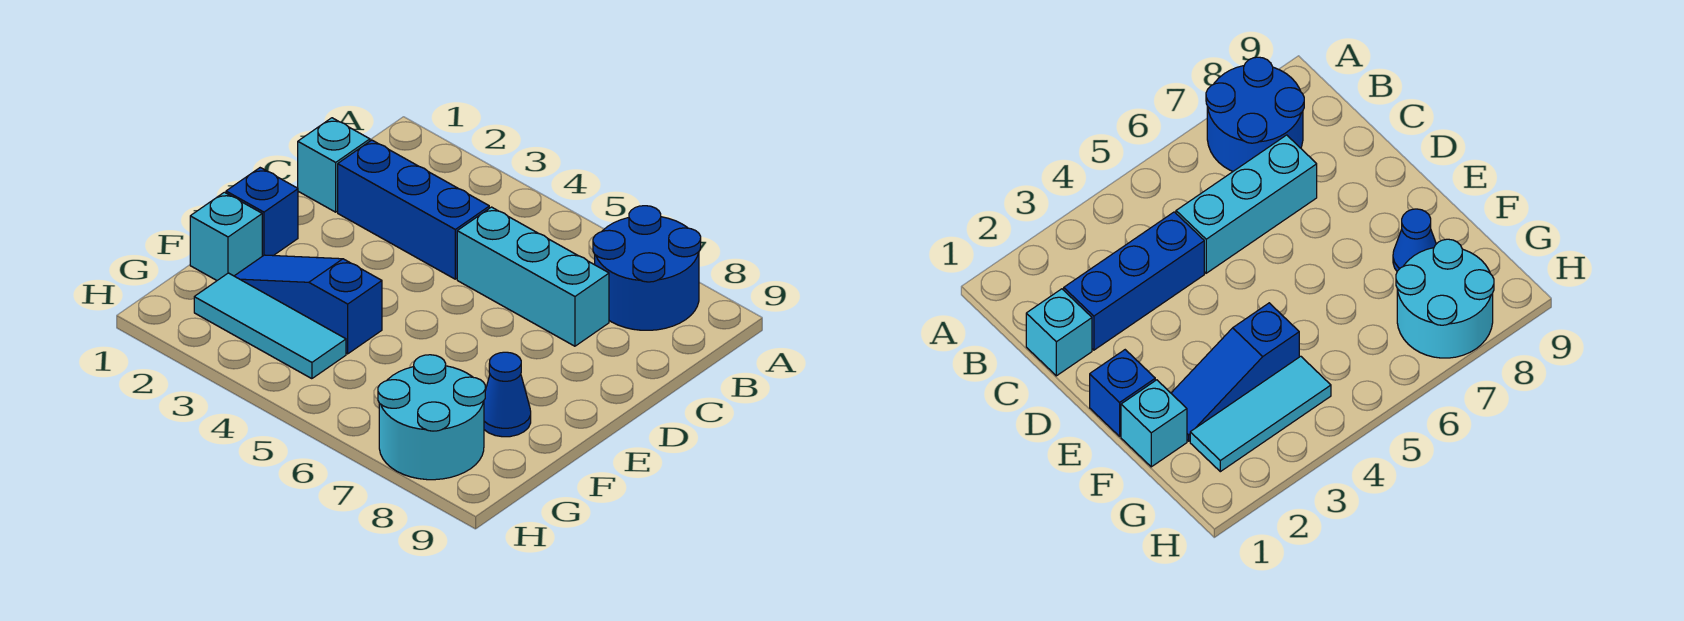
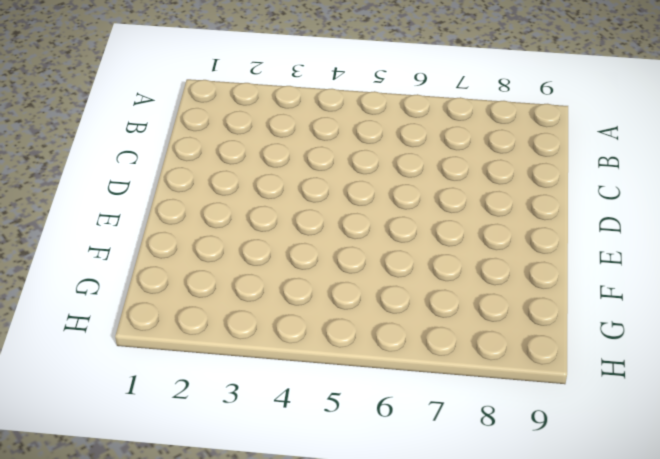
none -> blue 2x2 round brick [593,206,701,330]
none -> cyan 1x1 brick [298,118,370,212]

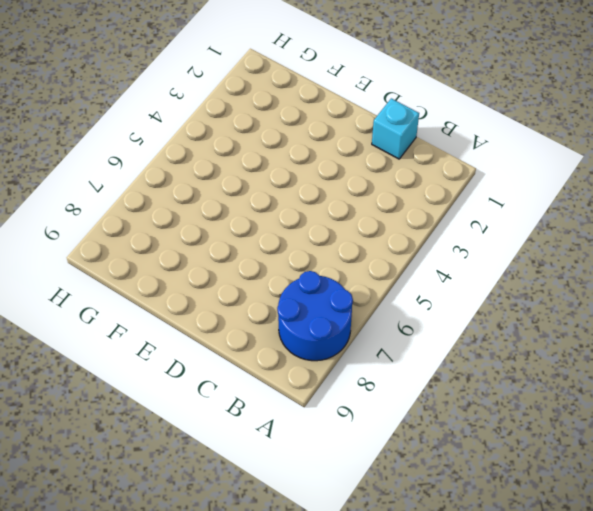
none -> blue 1x3 brick [338,140,489,279]
none -> cyan 1x3 brick [457,207,609,346]

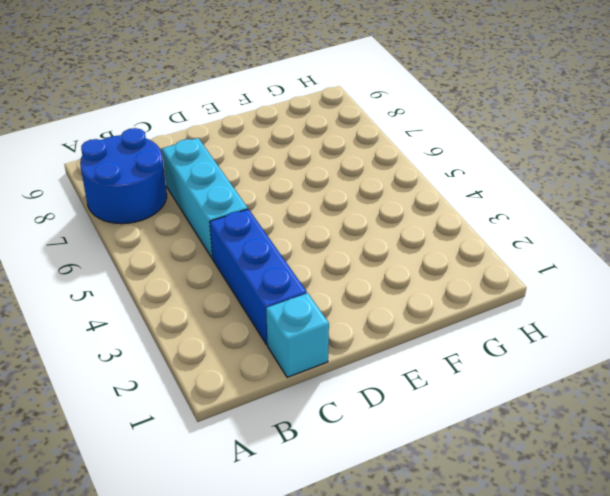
none -> blue 1x1 brick [226,168,298,256]
none -> cyan 1x1 brick [190,192,262,280]

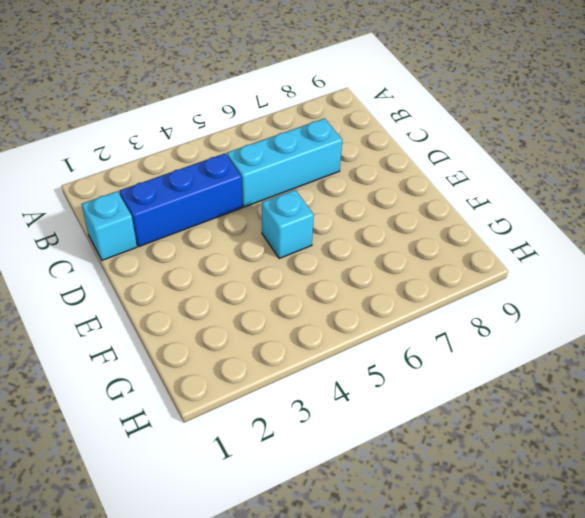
cyan 1x1 brick [262,190,314,258] -> cyan 1x1 brick moved to [190,192,262,280]
none -> blue 2x2 round brick [593,206,701,330]
none -> blue 1x1 brick [226,168,298,256]

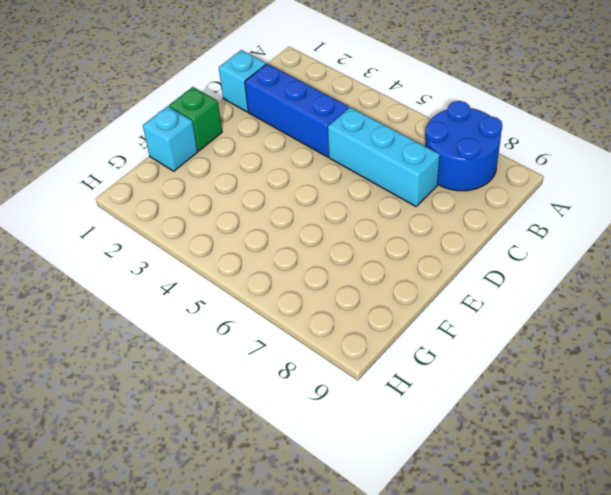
green 1x1 brick [169,87,222,151] -> blue 1x1 brick [226,168,298,256]
none -> blue 1x3 slope [235,255,382,354]
none -> blue 1x1 cone [484,352,531,437]

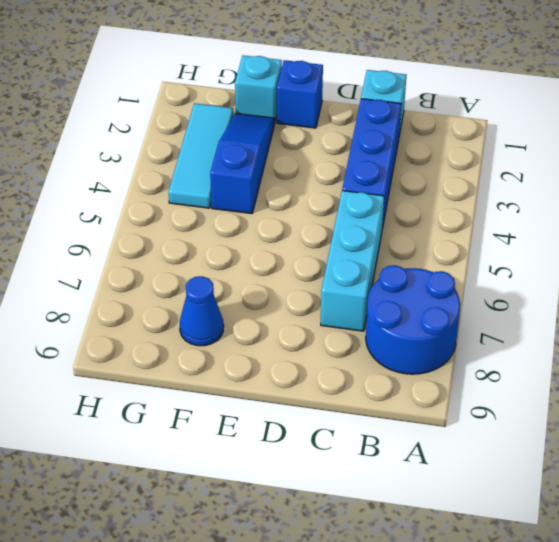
none -> cyan 2x2 round brick [378,355,485,480]

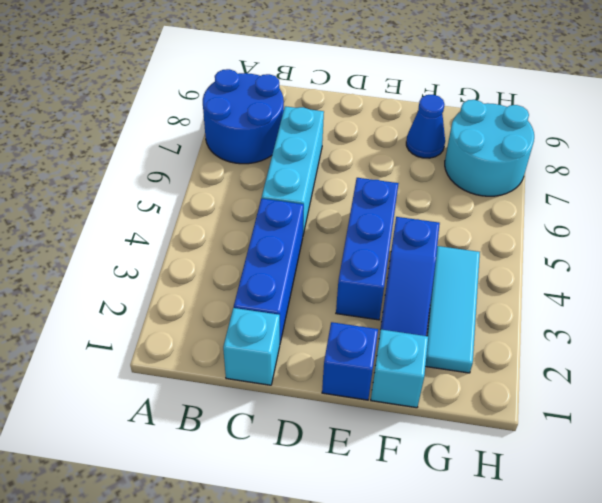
blue 1x3 brick [336,178,399,320] -> none

